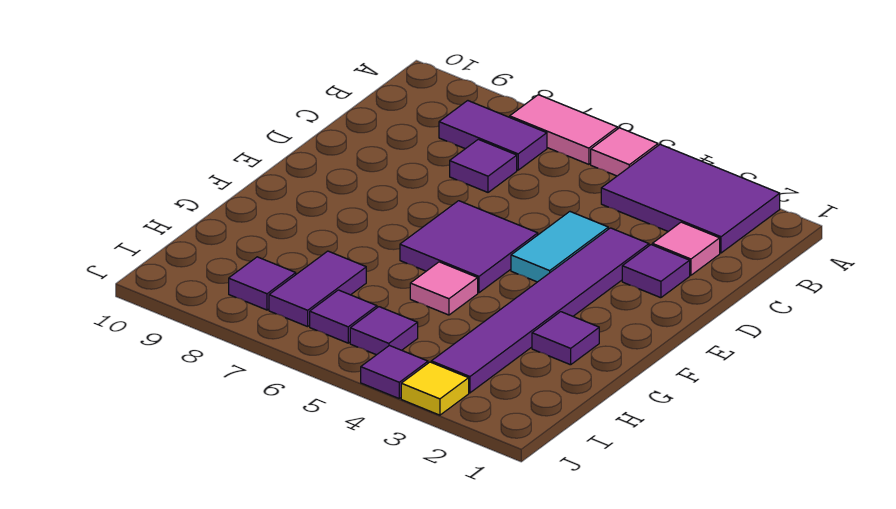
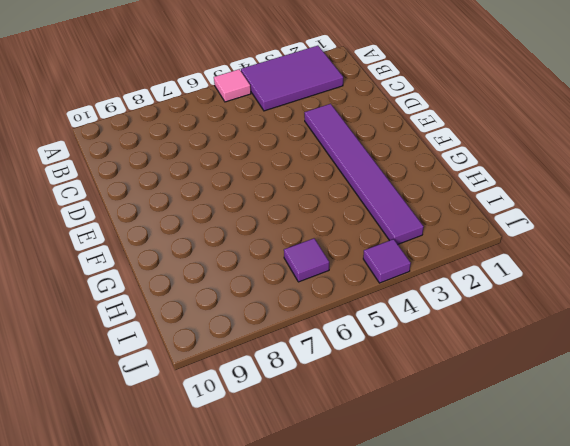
none -> pink 1x2 tile [510,95,618,164]
none -> purple 1x2 tile [439,101,547,170]
none -> pink 1x1 tile [652,222,720,275]

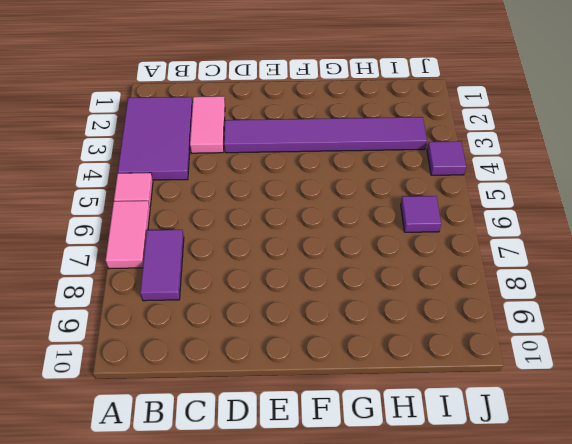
pink 1x2 tile [190,96,225,153] -> pink 1x1 tile [652,222,720,275]
none -> purple 1x1 tile [450,139,517,192]
none -> purple 1x1 tile [622,245,690,298]
none -> cyan 1x2 tile [511,212,608,282]

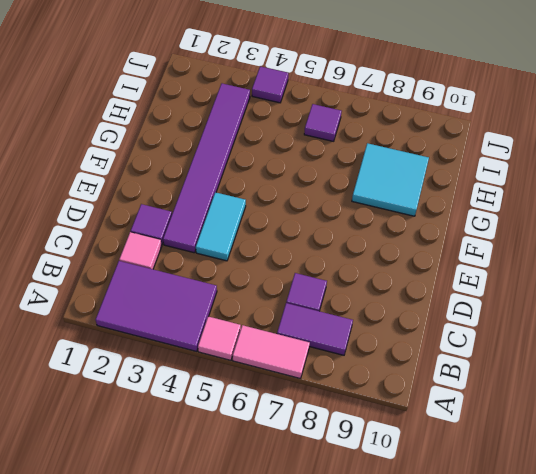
cyan 2x2 tile [352,143,429,216] -> none
none -> purple 2x2 tile [400,201,538,293]
none -> purple 1x1 tile [532,312,599,365]
none -> pink 1x1 tile [410,262,478,315]

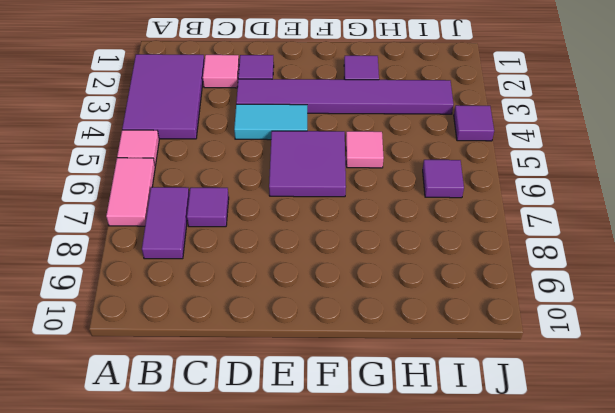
none -> purple 1x2 tile [269,251,366,327]
none -> purple 1x1 tile [350,307,418,355]
none -> purple 1x1 tile [229,257,296,310]

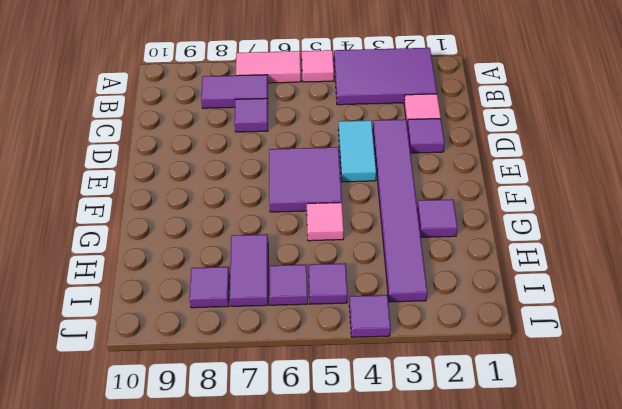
none -> yellow 1x1 tile [401,362,469,415]

